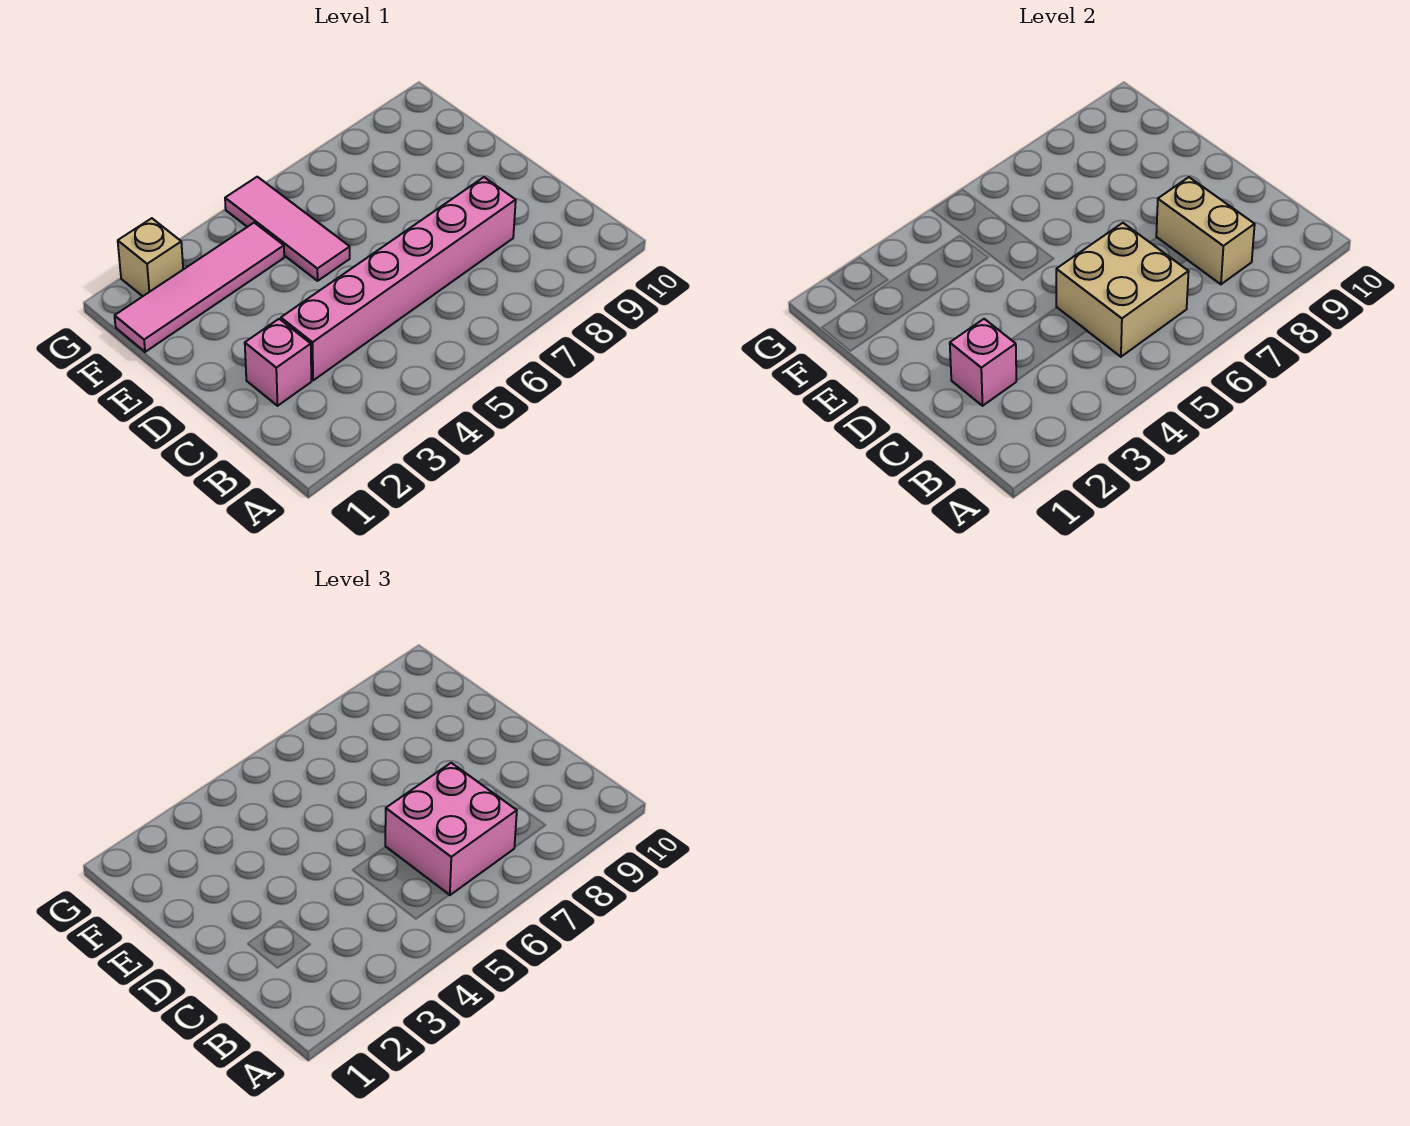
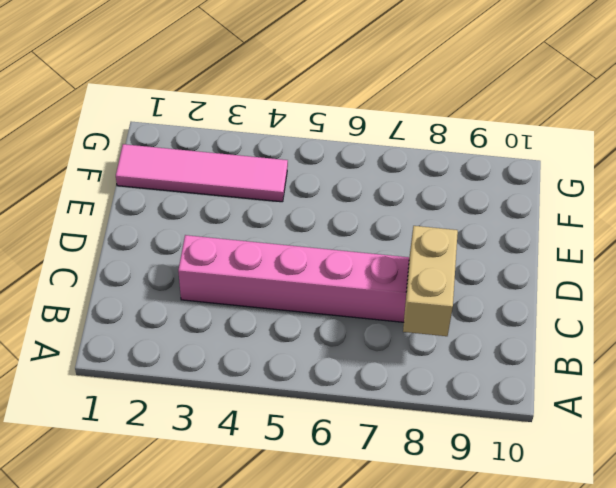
none -> pink 1x1 brick [245,319,311,406]
none -> pink 1x3 tile [225,177,350,281]

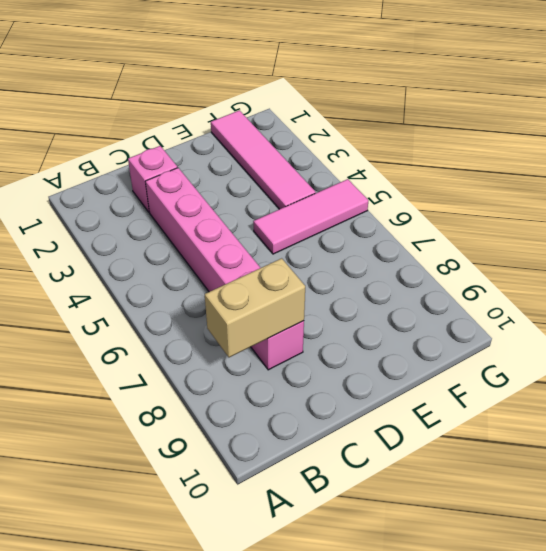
none -> tan 1x1 brick [118,218,183,296]
none -> tan 2x2 brick [1056,223,1189,357]

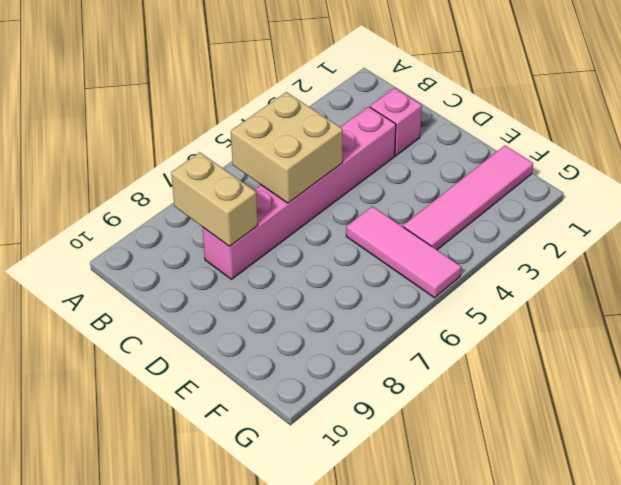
none -> tan 1x1 brick [118,218,183,296]
none -> pink 1x1 brick [950,319,1016,406]

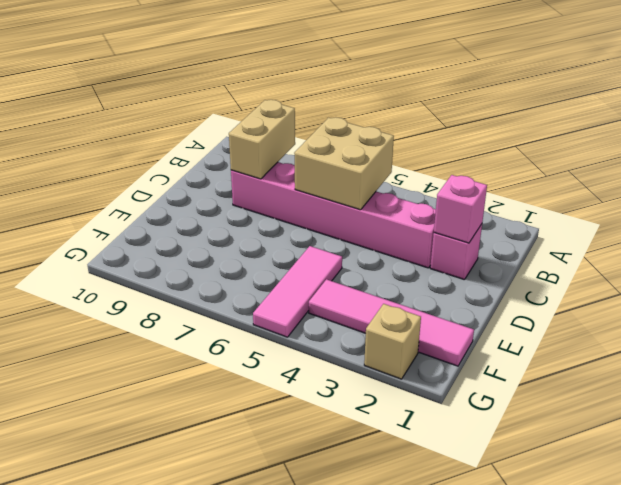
none -> pink 2x2 brick [385,763,517,895]

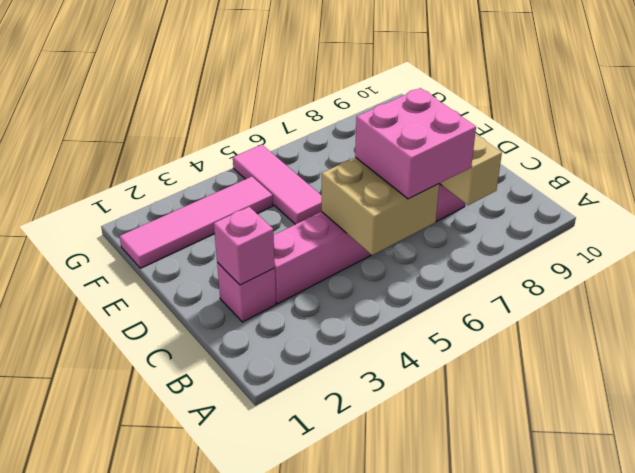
none -> tan 1x1 brick [118,218,183,296]

